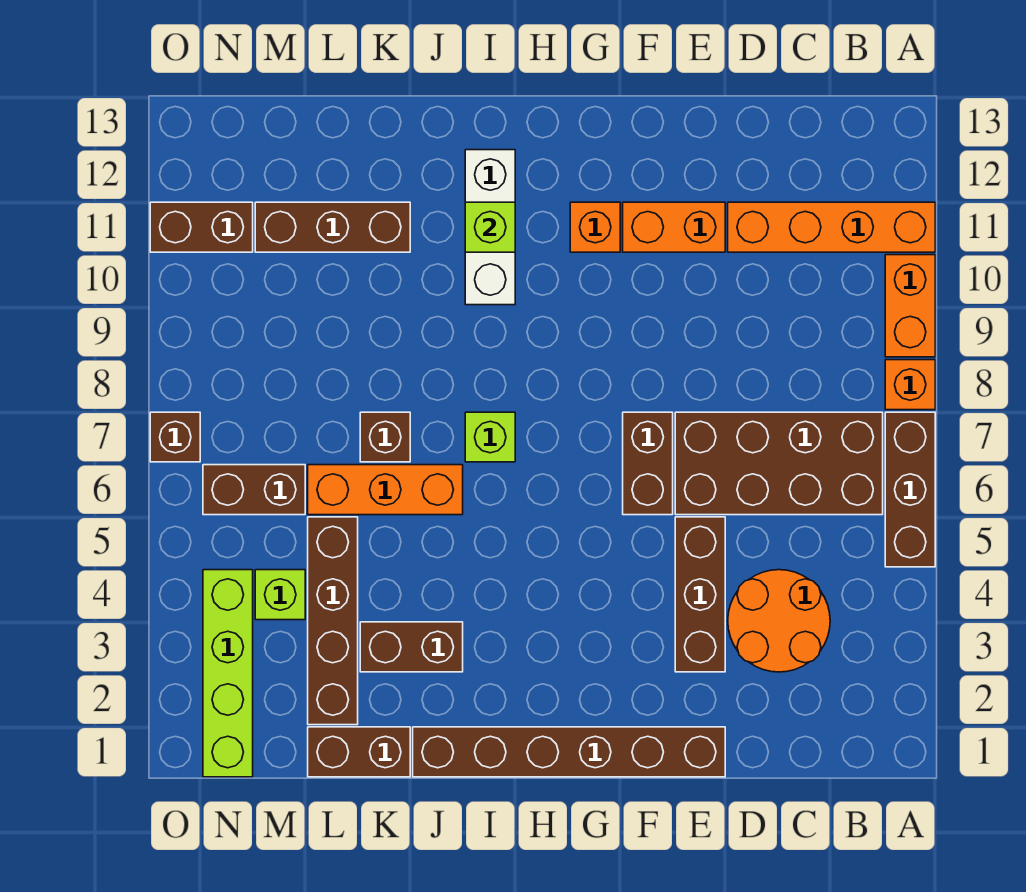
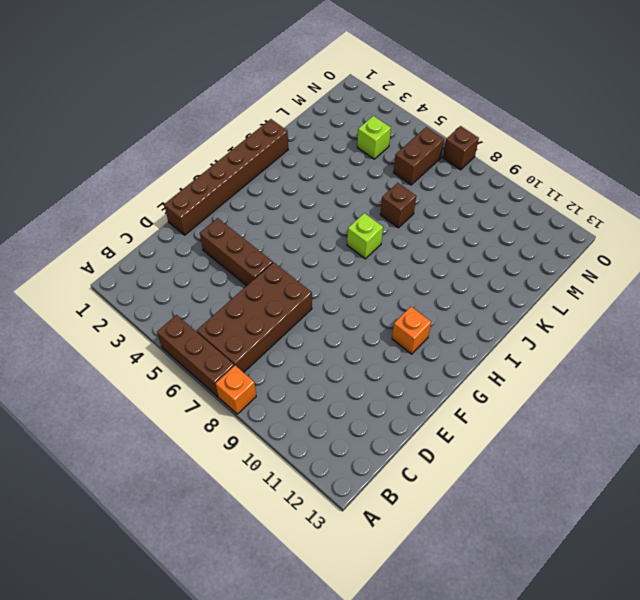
none -> orange 1x2 brick [885,255,935,357]
none -> orange 1x4 brick [728,202,935,252]
none -> orange 2x2 round brick [728,570,830,672]

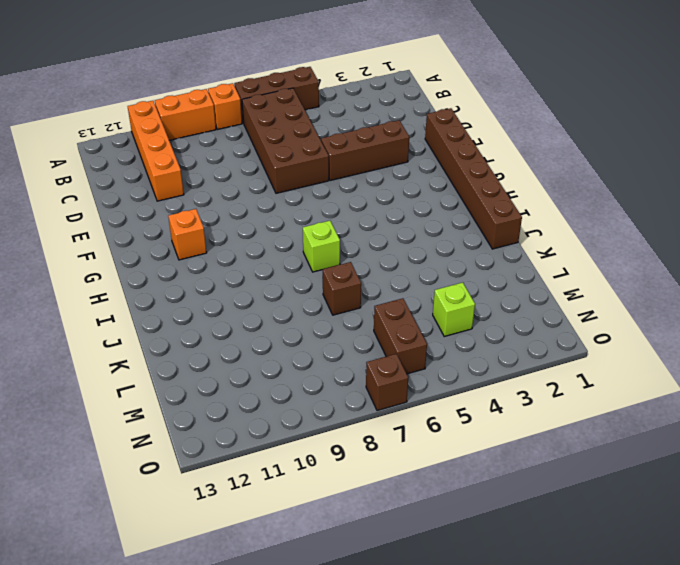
none -> orange 2x2 round brick [728,570,830,672]
none -> orange 1x2 brick [623,202,725,252]
none -> brown 1x2 brick [623,412,673,515]

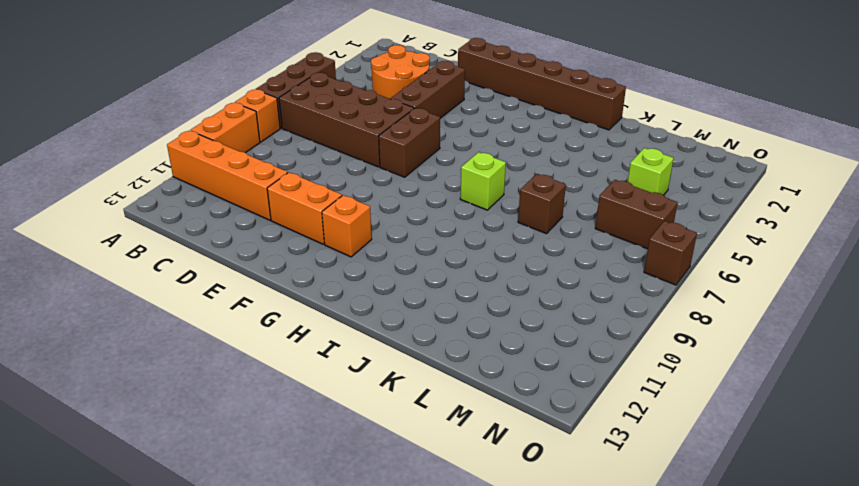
none -> white 1x3 brick [465,150,515,305]
none -> brown 1x2 brick [360,622,463,672]
none -> orange 1x3 brick [308,465,463,515]

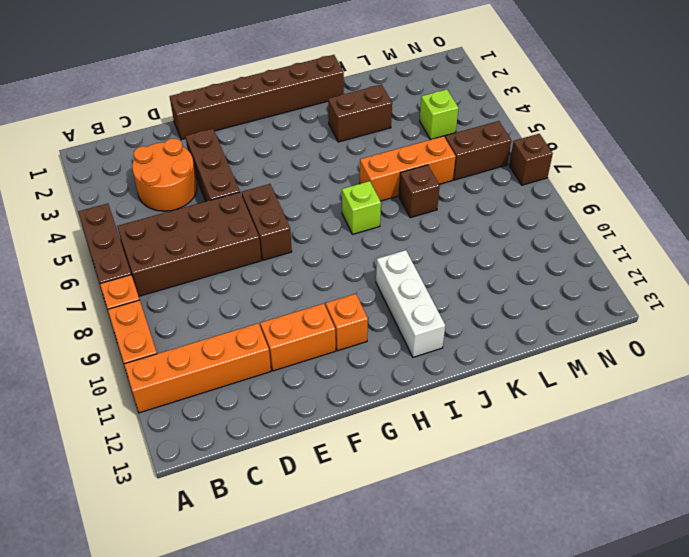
none -> brown 1x2 brick [308,727,410,777]
none -> brown 1x3 brick [255,202,410,252]
none -> brown 1x4 brick [308,517,358,725]

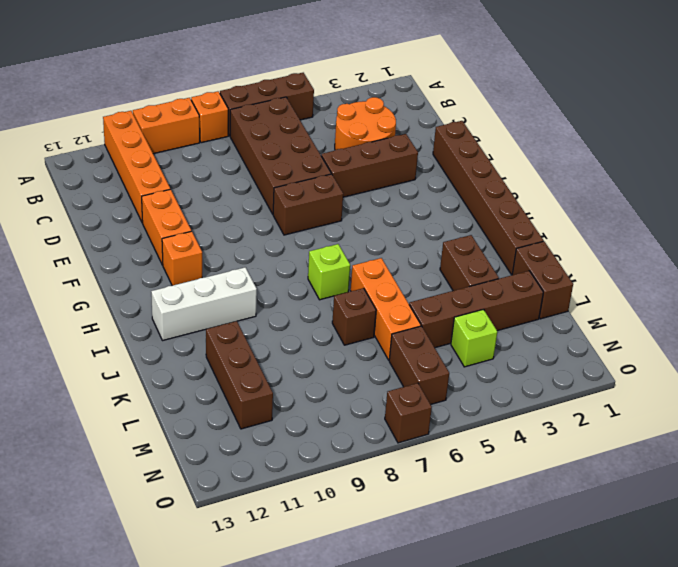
none -> lime 1x4 brick [203,570,253,777]
none -> brown 1x2 brick [150,202,253,252]
none -> lime 1x1 brick [465,202,515,252]

